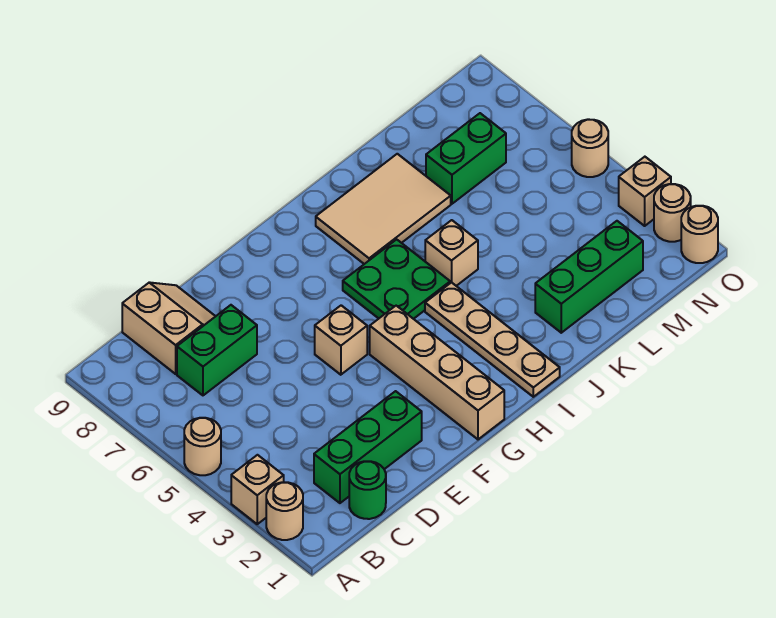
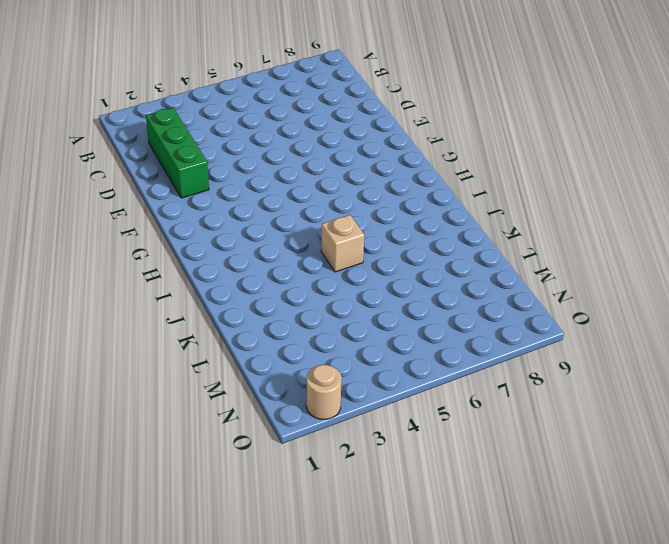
none -> tan 1x1 round brick [266,482,303,540]
none -> tan 1x1 brick [231,455,284,524]
none -> tan 1x1 round brick [184,418,221,475]

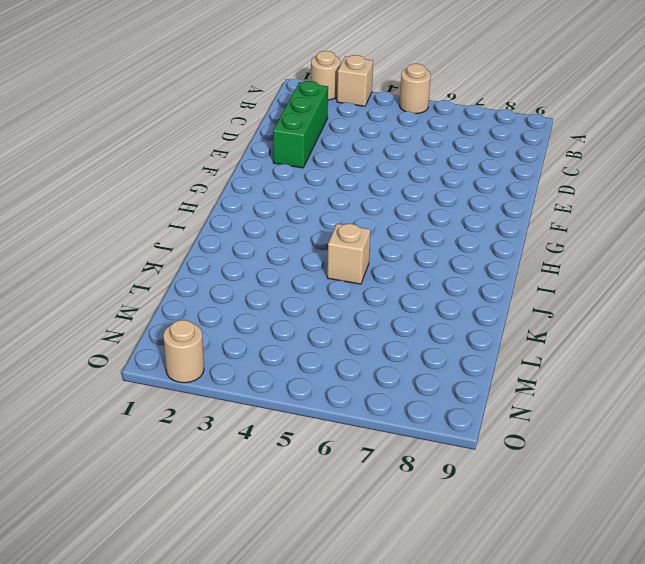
none -> green 1x1 round brick [349,461,386,519]
none -> green 1x2 brick [177,305,257,395]
none -> tan 2x2 slope [122,282,216,374]

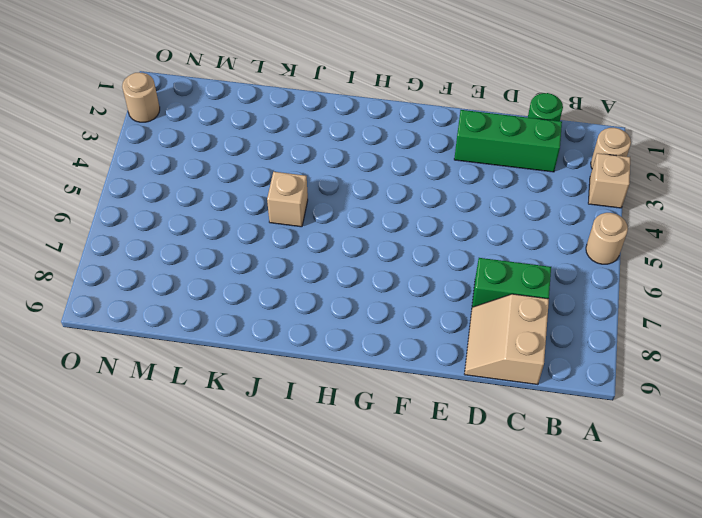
none -> tan 1x1 brick [315,305,367,375]
none -> tan 1x4 brick [370,306,504,439]
none -> green 2x2 plate [343,239,450,319]

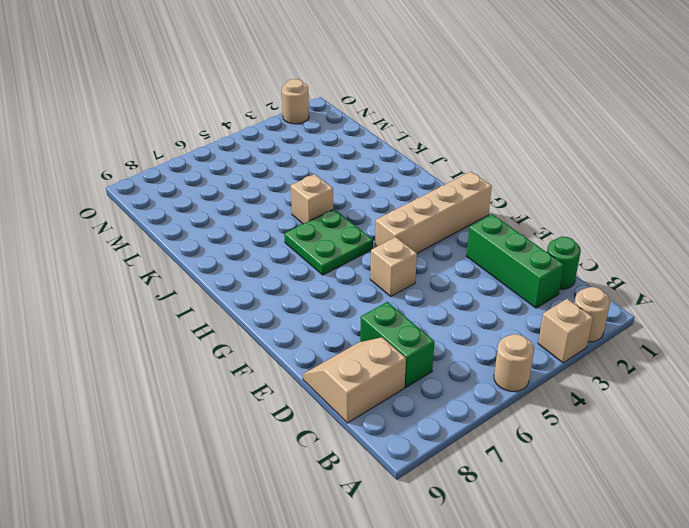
none -> tan 1x4 plate [425,282,560,397]
none -> tan 2x3 tile [316,154,451,264]
none -> green 1x3 brick [535,221,643,333]

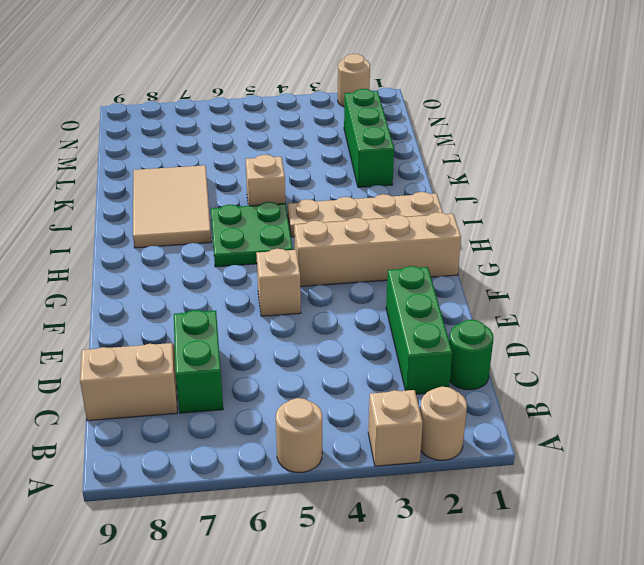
none -> green 1x2 brick [426,113,506,204]
none -> tan 1x1 round brick [681,206,718,263]
none -> tan 1x1 brick [619,157,671,226]

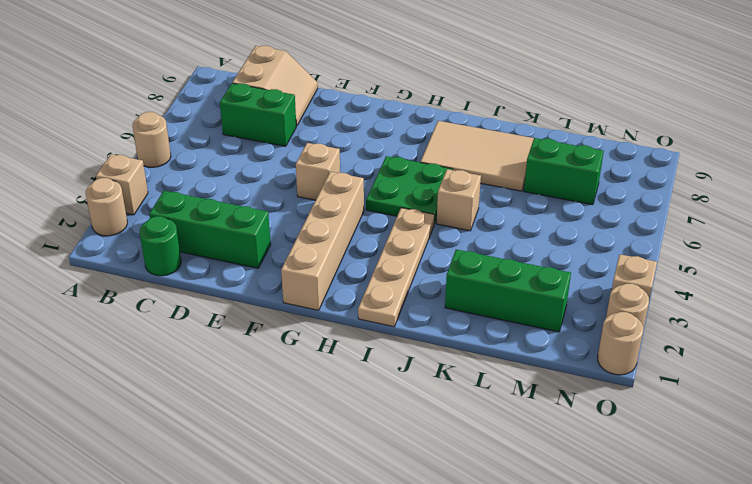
none -> tan 1x1 round brick [572,119,608,177]

